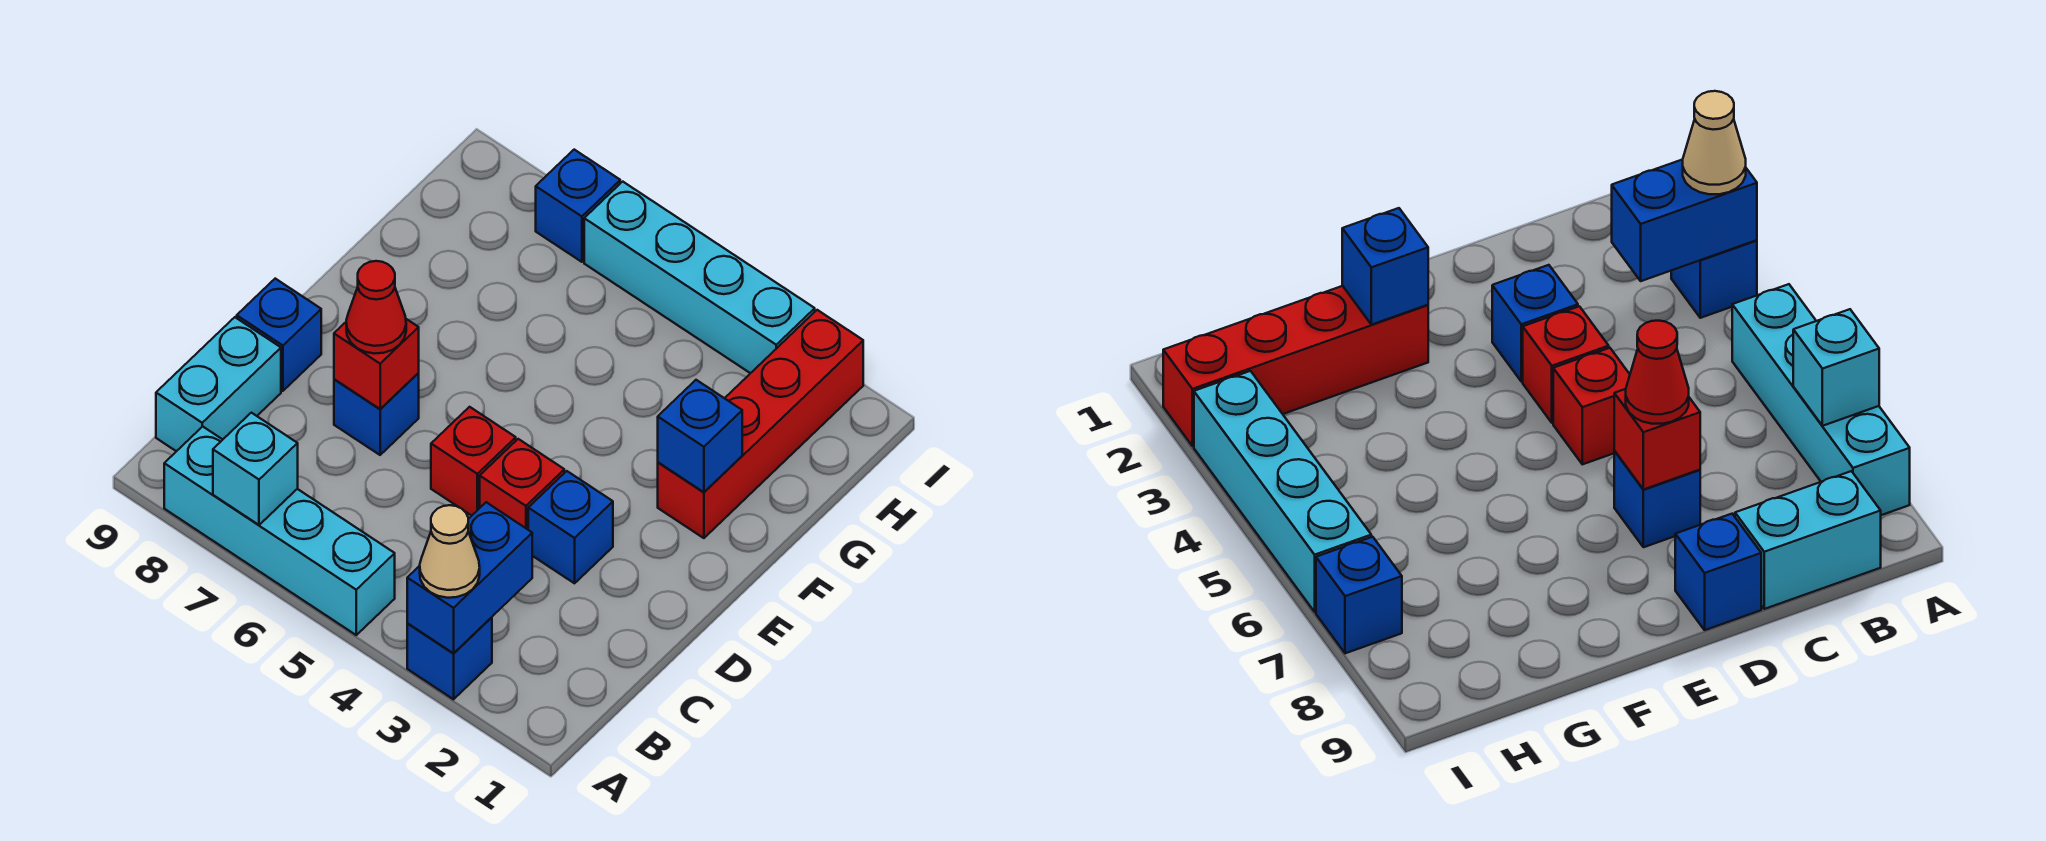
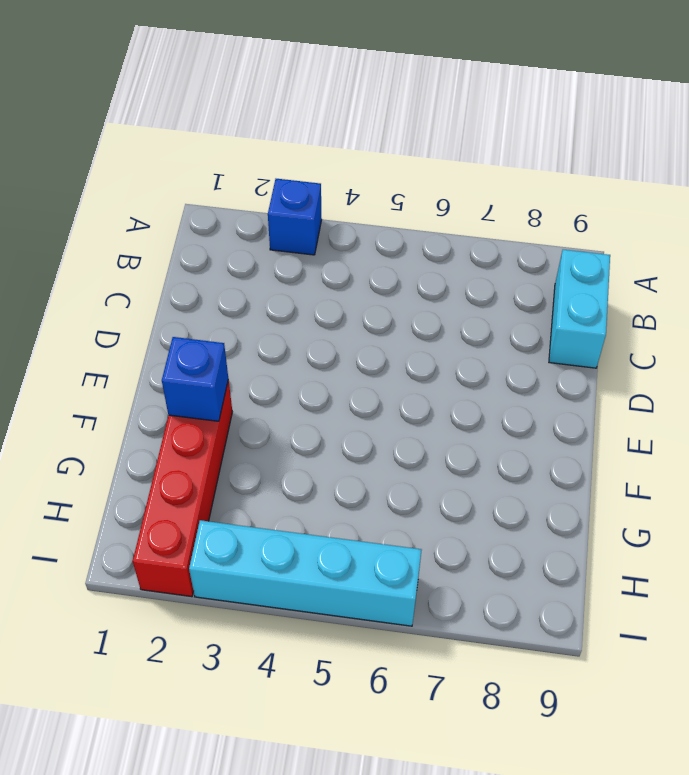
none -> cyan 1x4 brick [164,426,395,635]
none -> blue 1x1 brick [528,471,613,583]
none -> red 1x1 brick [480,439,564,529]

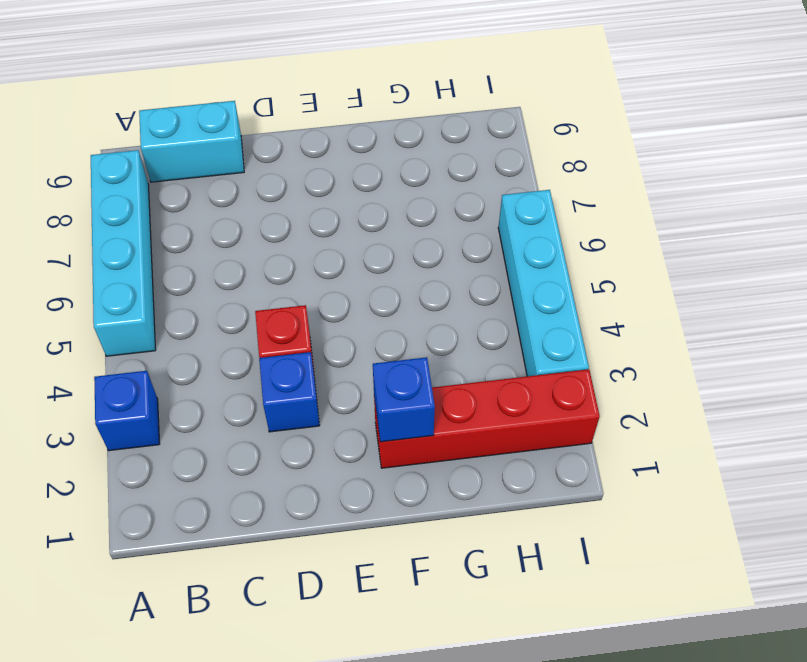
none -> red 1x1 brick [431,407,516,516]
none -> blue 1x1 brick [334,373,419,455]
none -> blue 1x1 brick [237,279,321,391]

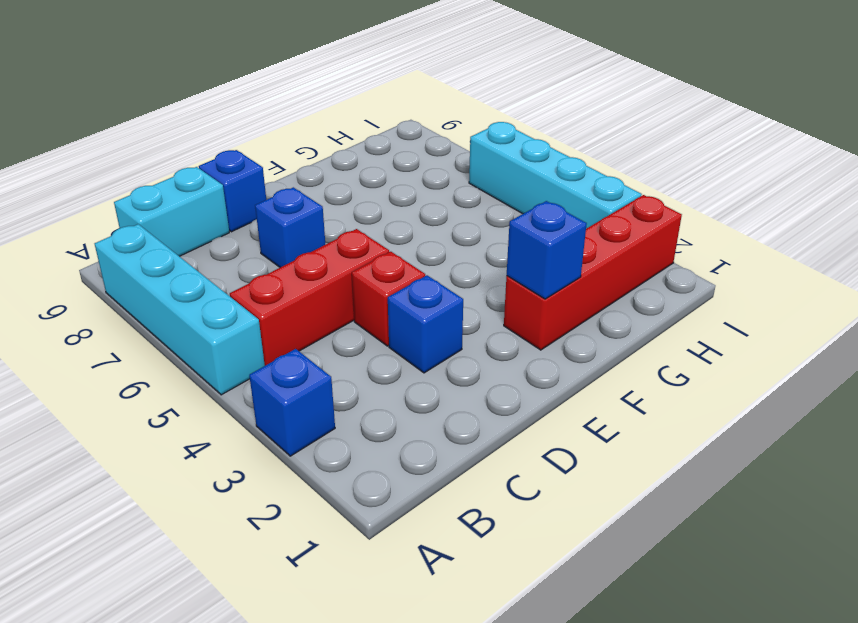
red 1x3 brick [230,229,389,366] -> red 1x1 brick [431,407,516,516]
none -> blue 1x1 brick [536,150,620,262]
none -> blue 1x2 brick [407,502,532,654]
none -> cyan 1x1 brick [213,413,298,525]

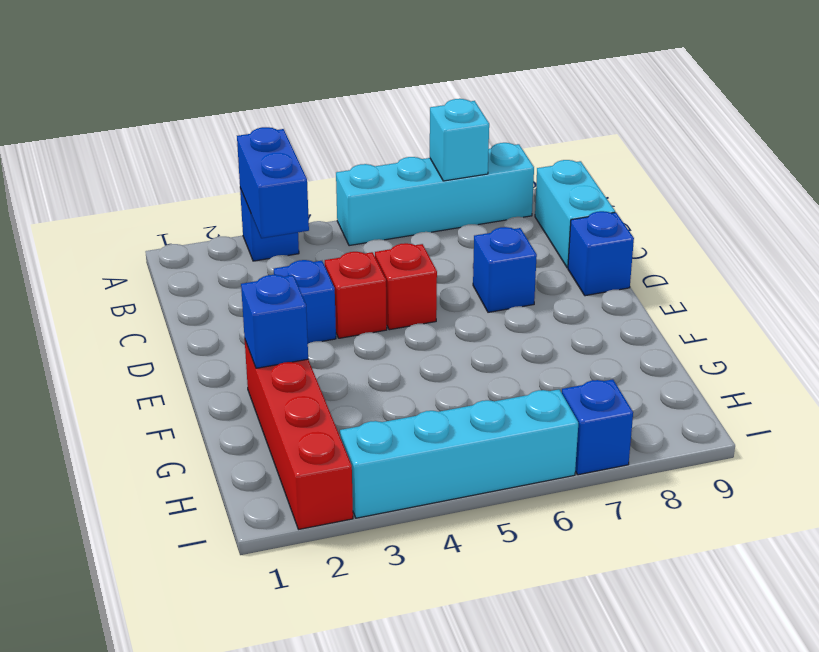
none -> red 1x1 brick [334,319,419,409]
none -> tan 1x1 cone [420,505,480,598]
none -> red 1x1 cone [346,261,406,354]

